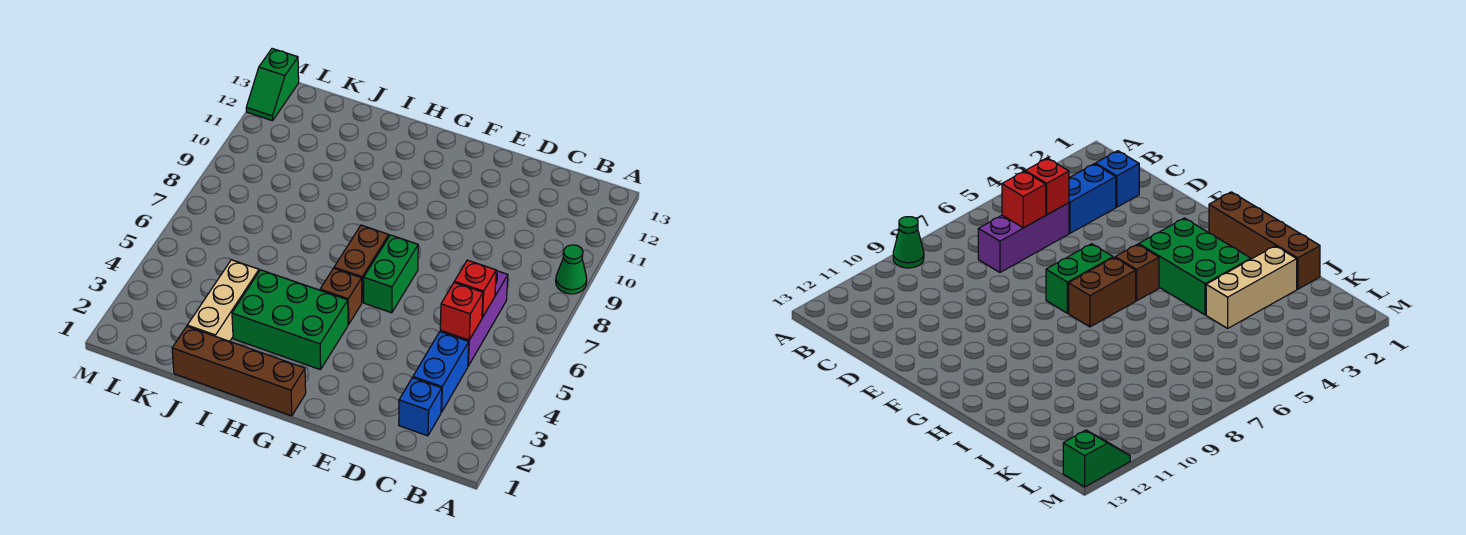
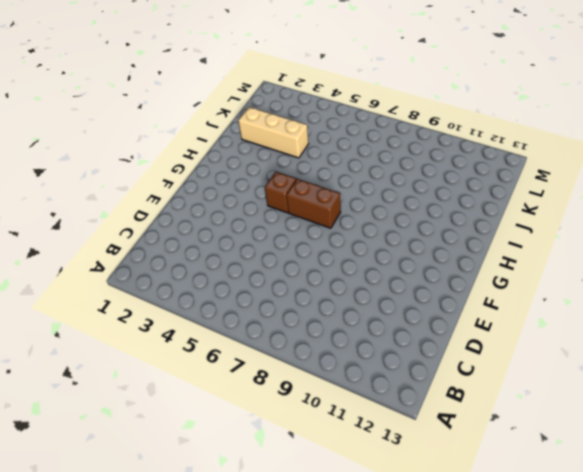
none -> green 1x1 cone [556,245,587,294]
none -> blue 1x1 brick [399,378,442,436]
none -> blue 1x2 brick [413,332,469,412]

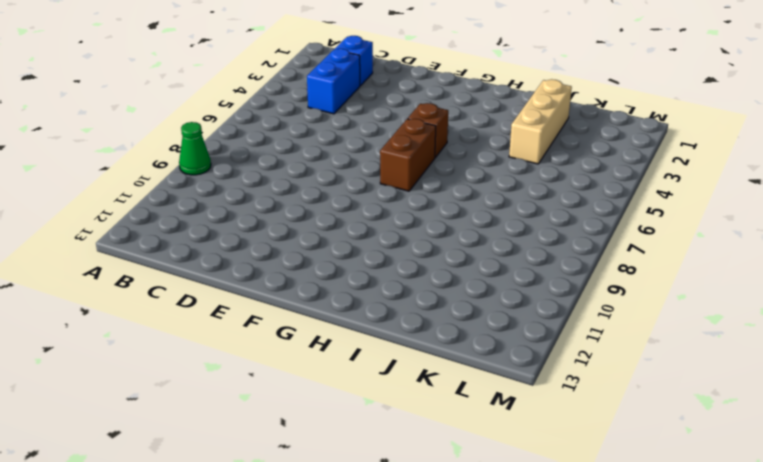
none -> purple 1x3 brick [440,271,508,366]
none -> green 1x2 brick [364,235,418,313]
none -> brown 1x4 brick [172,327,306,416]

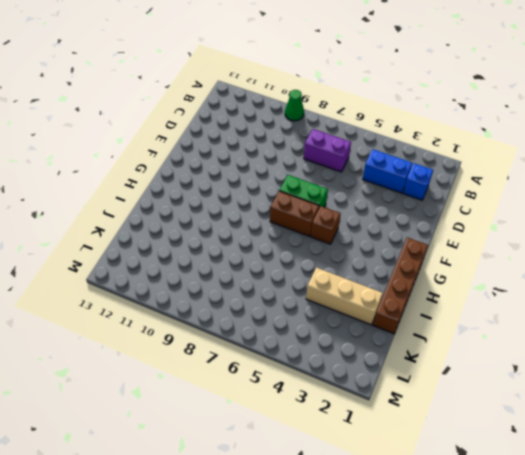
purple 1x2 brick [304,129,351,172] -> purple 1x3 brick [440,271,508,366]
none -> green 2x3 brick [232,270,348,370]
none -> green 1x2 slope [246,49,299,121]
none -> red 1x1 brick [440,283,483,340]

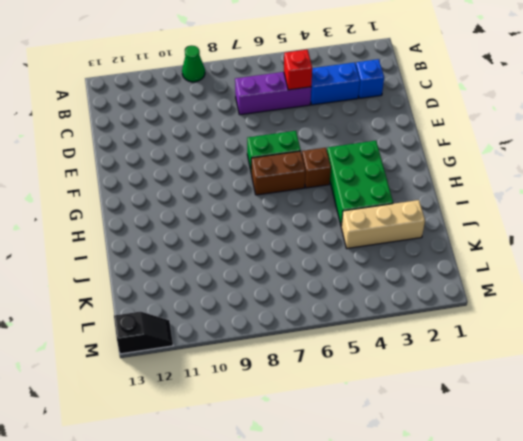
black 1x2 slope [114,312,173,354] -> green 1x2 slope [246,49,299,121]
none -> brown 1x4 brick [172,327,306,416]
none -> red 1x1 brick [454,260,496,317]

